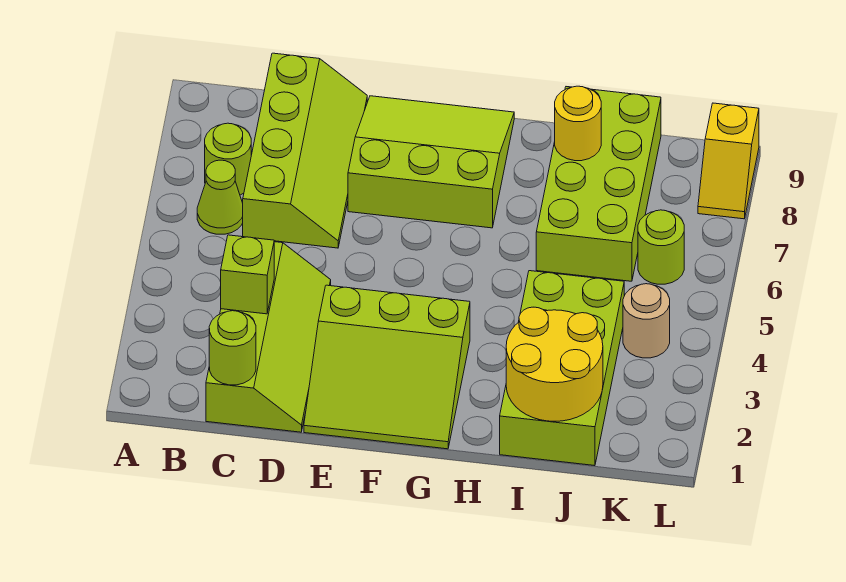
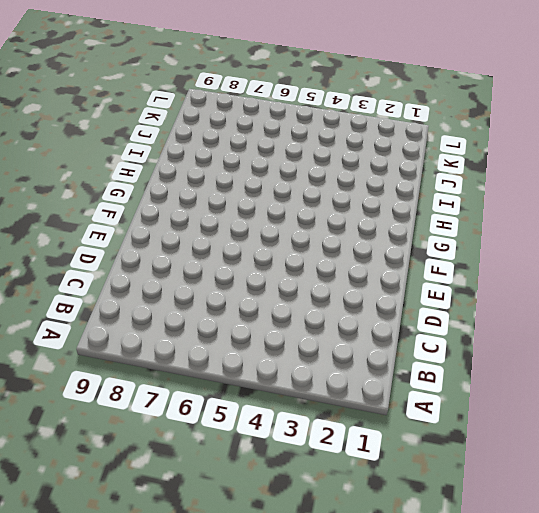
none -> lime 1x1 cone [197,160,243,234]
none -> lime 1x1 round brick [205,123,251,195]
none -> lime 2x4 slope [206,242,331,432]

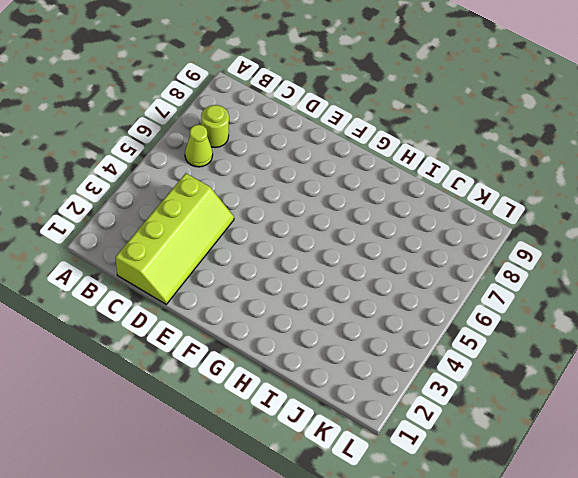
none -> lime 2x4 slope [243,53,367,248]
none -> lime 3x3 slope [304,285,470,449]
none -> lime 3x3 slope [348,96,514,228]

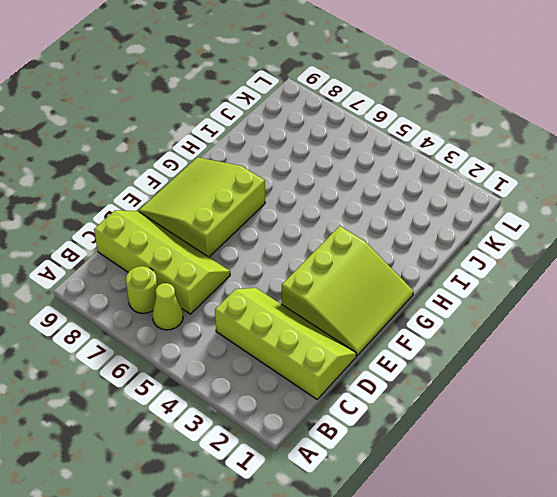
none -> lime 2x4 brick [500,271,624,466]
none -> lime 2x4 brick [536,87,661,281]
none -> tan 1x1 round brick [623,284,670,358]

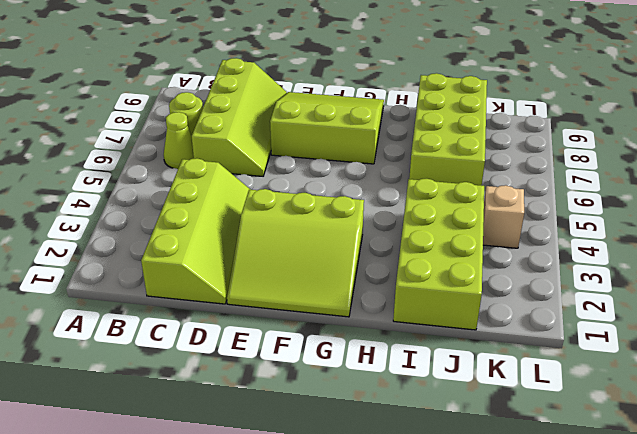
tan 1x1 brick [483,185,524,248] -> tan 1x1 round brick [623,284,670,358]
none -> lime 1x1 round brick [638,210,684,284]
none -> yellow 1x2 slope [698,103,759,219]
none -> lime 1x1 round brick [209,311,256,385]

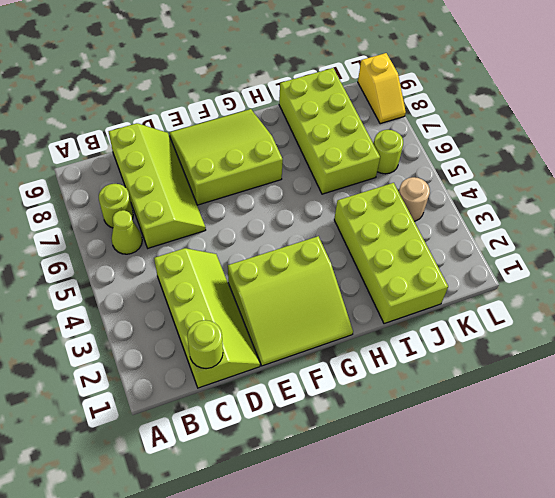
none -> lime 1x1 brick [221,235,274,314]
none -> yellow 2x2 round brick [506,307,603,421]
none -> yellow 1x1 round brick [555,86,601,161]

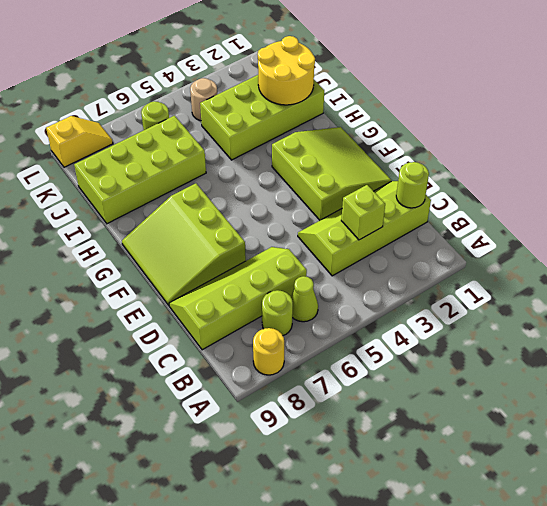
yellow 1x1 round brick [253,328,284,375] -> yellow 1x1 round brick moved to [555,86,601,161]

